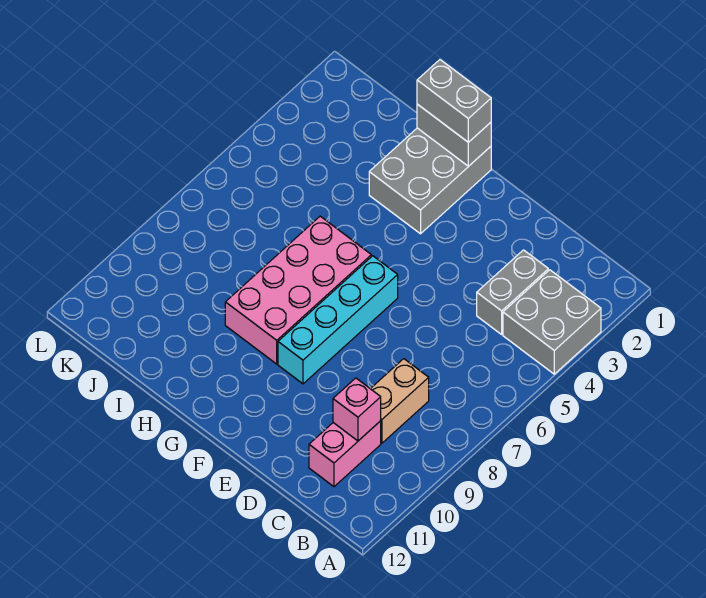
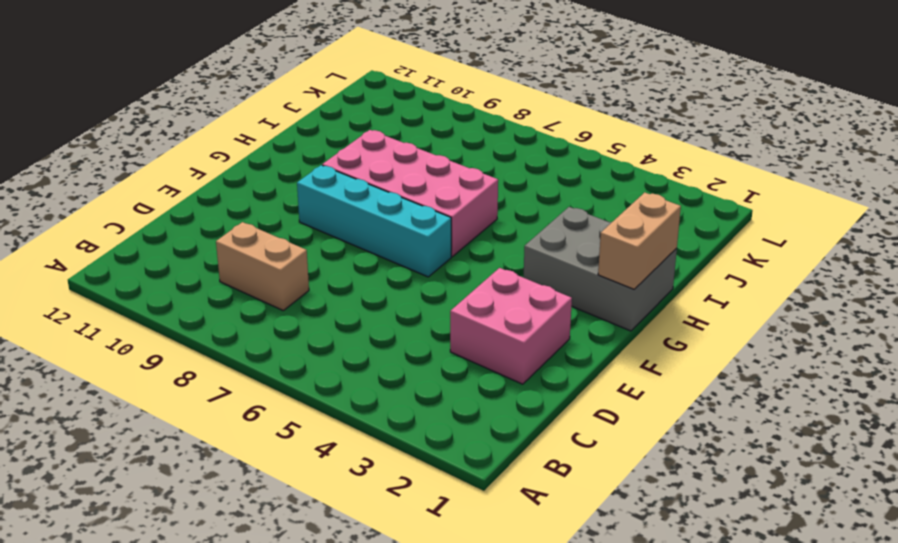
pink 2x2 brick [450,268,572,384] -> none
tan 1x2 brick [598,192,681,289] -> grey 1x2 brick [417,104,491,166]
none -> grey 2x2 brick [503,270,601,374]
none -> grey 1x2 brick [477,250,548,334]

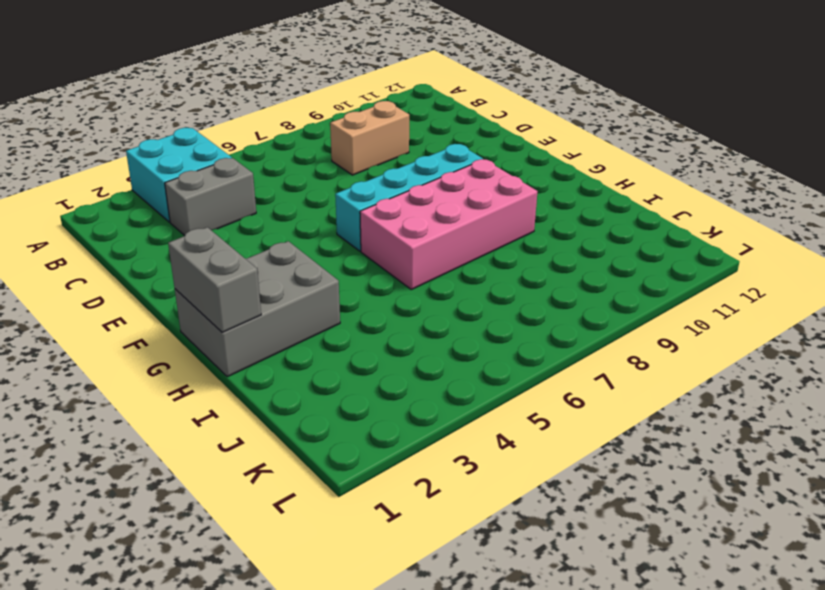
cyan 2x2 brick [126,128,232,222] -> grey 2x2 brick [503,270,601,374]
none -> pink 1x2 brick [309,421,381,487]
none -> pink 1x1 brick [333,378,381,441]

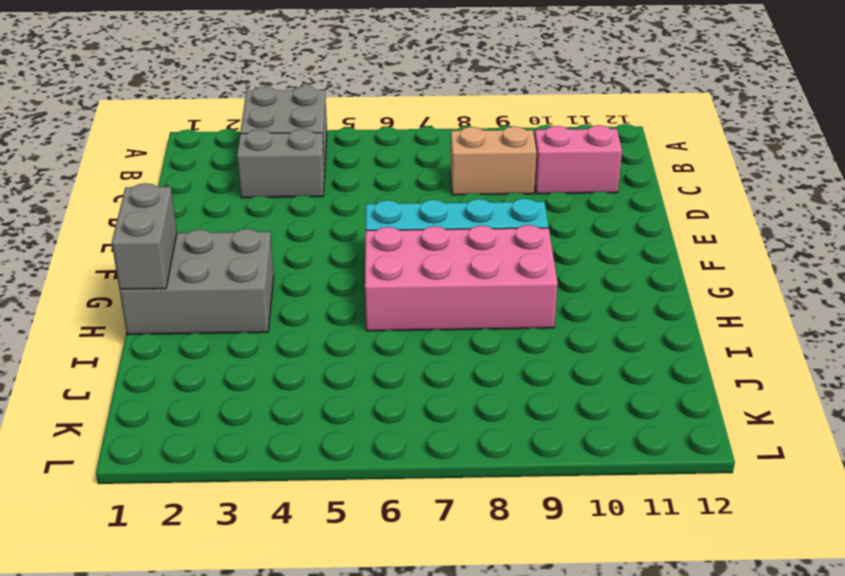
none -> pink 1x1 brick [333,378,381,441]
none -> grey 1x2 brick [417,60,491,142]

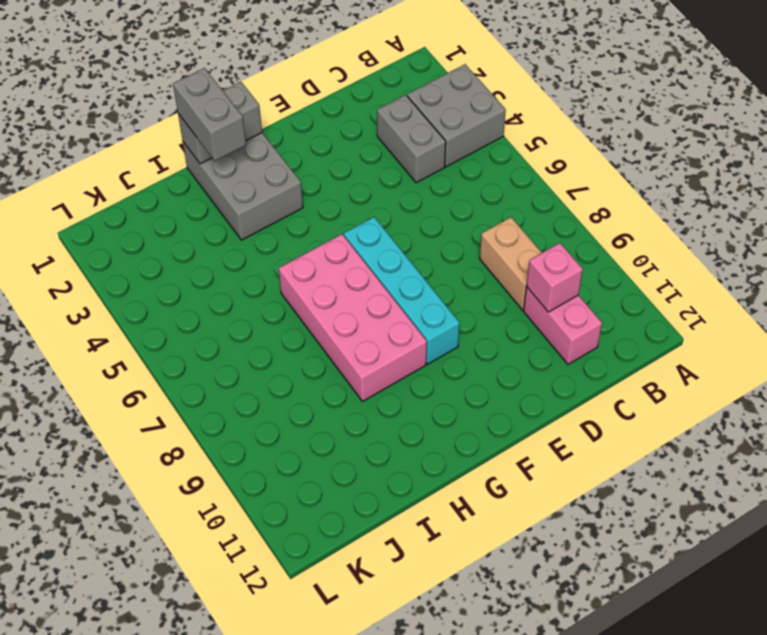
grey 1x2 brick [173,68,246,161] -> grey 1x2 brick turned to [417,60,491,142]

